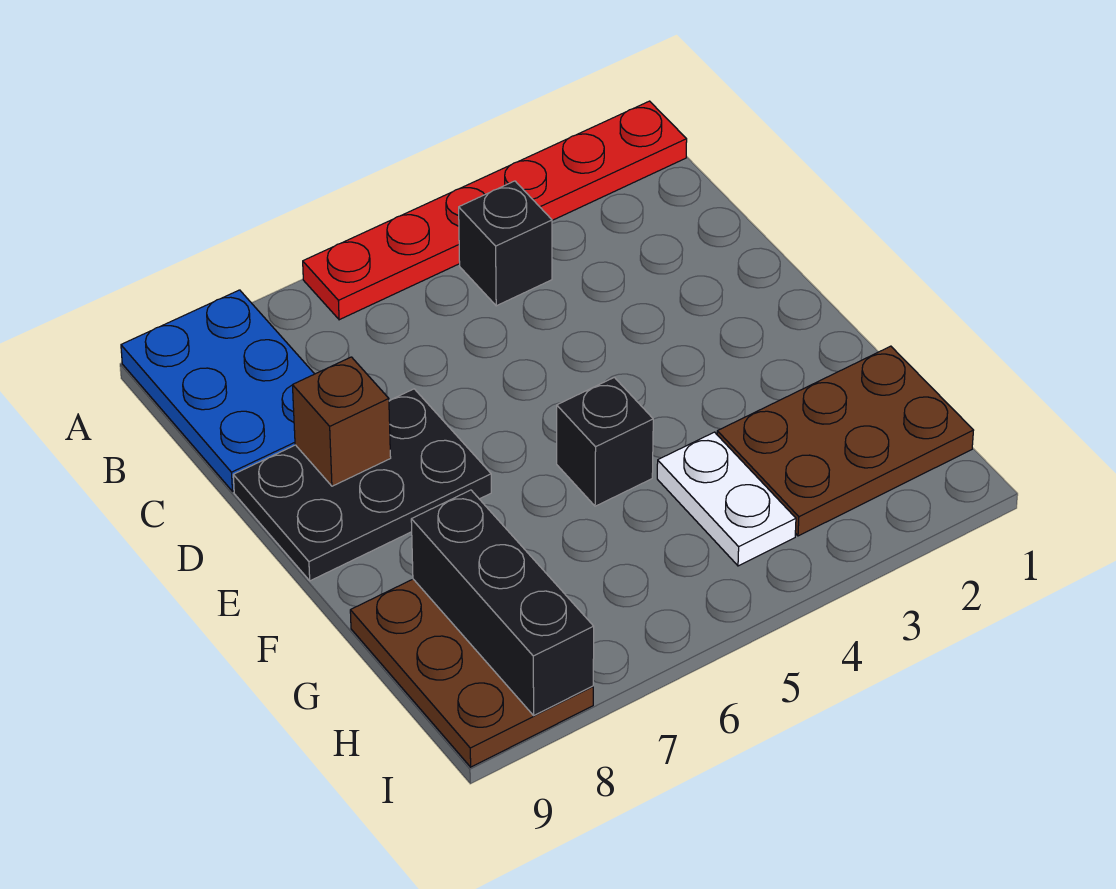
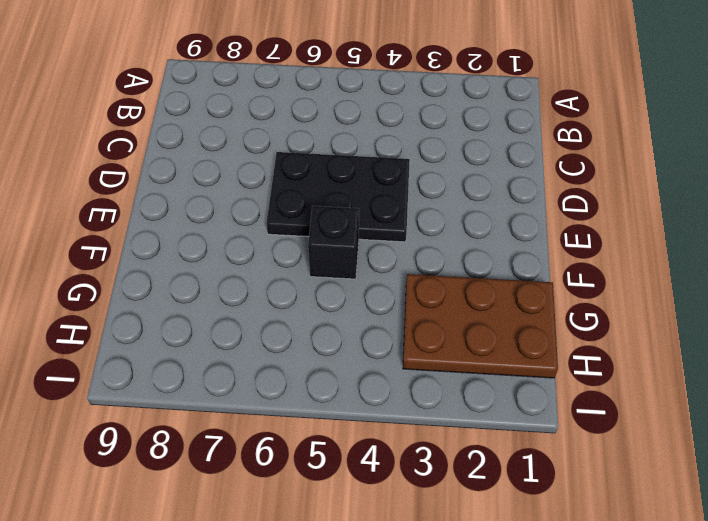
black 2x3 plate [266,152,410,242] -> black 2x3 plate moved to [233,389,491,581]
none -> red 1x6 plate [303,101,687,320]
none -> blue 2x3 plate [121,290,314,491]

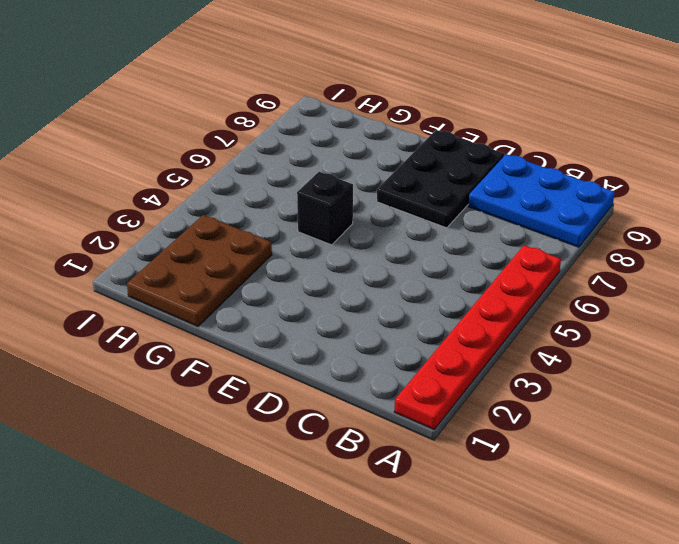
none -> black 1x1 brick [459,181,552,306]
none -> white 1x2 plate [657,432,796,566]

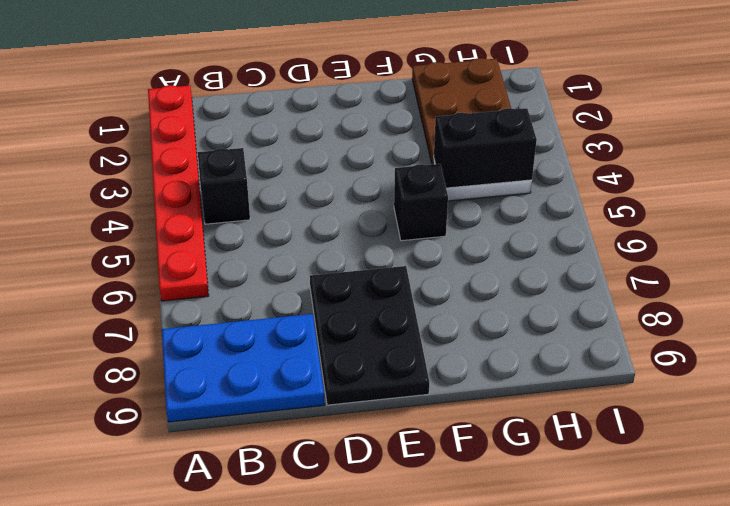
black 1x2 brick [434,108,537,188] -> none
none -> brown 2x3 plate [350,579,593,767]
none -> brown 1x1 brick [292,357,391,486]

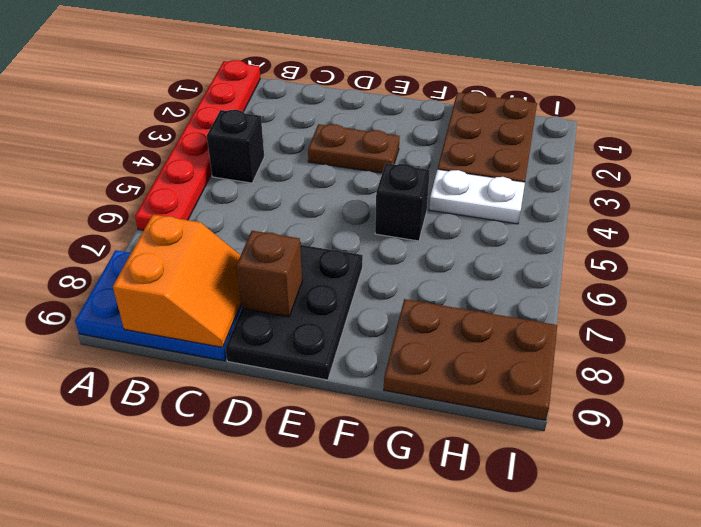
orange 2x2 slope [113,215,241,347] -> none
brown 1x2 plate [308,124,400,173] -> none
none -> black 1x3 brick [411,490,594,715]

